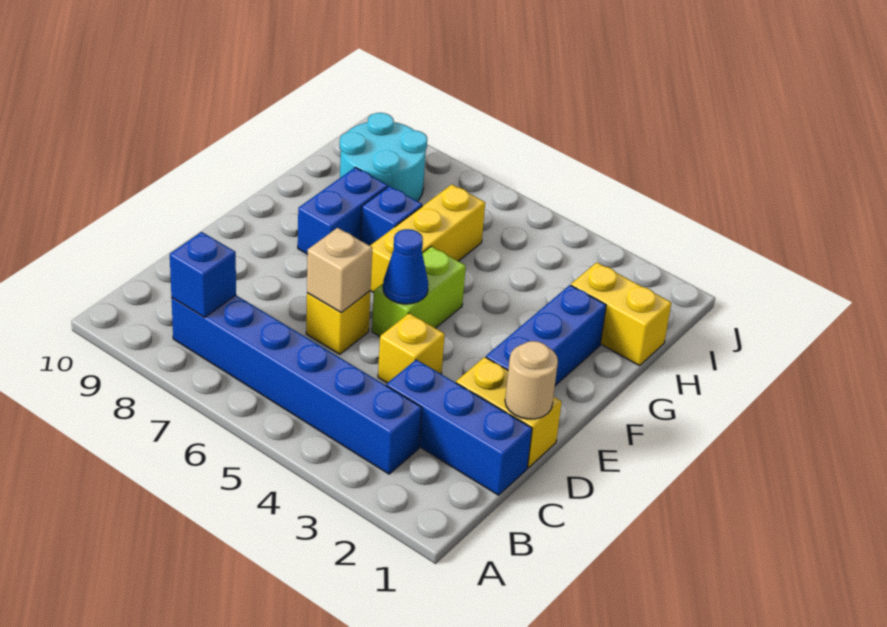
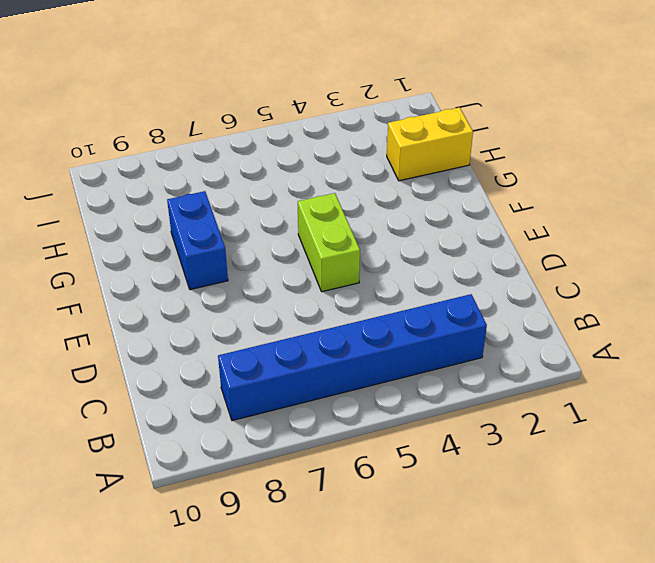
none -> blue 1x3 brick [386,360,532,495]
none -> yellow 1x2 brick [456,357,562,468]
none -> yellow 1x1 brick [378,313,445,383]

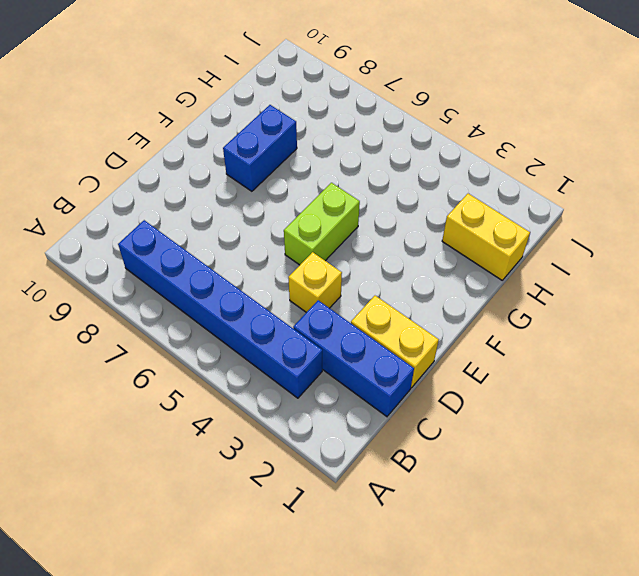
none -> yellow 1x1 brick [306,291,371,354]
none -> blue 1x3 brick [486,285,606,385]
none -> yellow 1x3 brick [370,184,485,293]

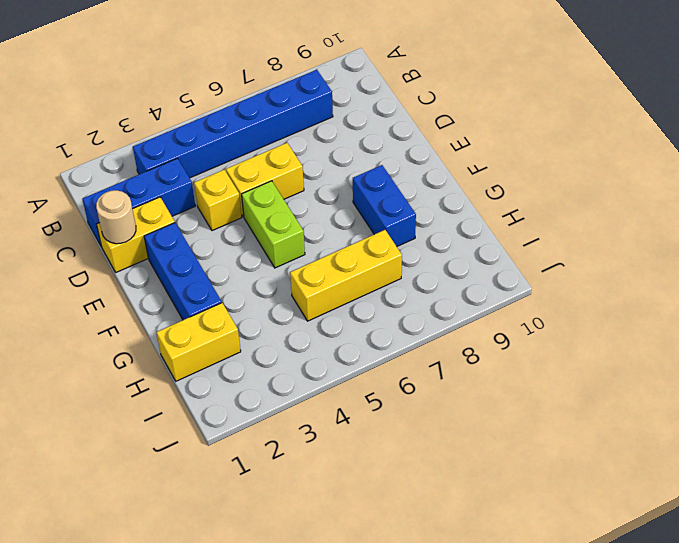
yellow 1x2 brick [226,143,304,217] -> yellow 1x1 brick [306,291,371,354]
yellow 1x3 brick [290,230,402,321] -> yellow 1x3 brick turned to [370,184,485,293]
none -> blue 1x1 brick [361,186,422,246]
none -> cyan 2x2 round brick [340,113,427,201]
none -> blue 1x1 brick [170,232,236,317]

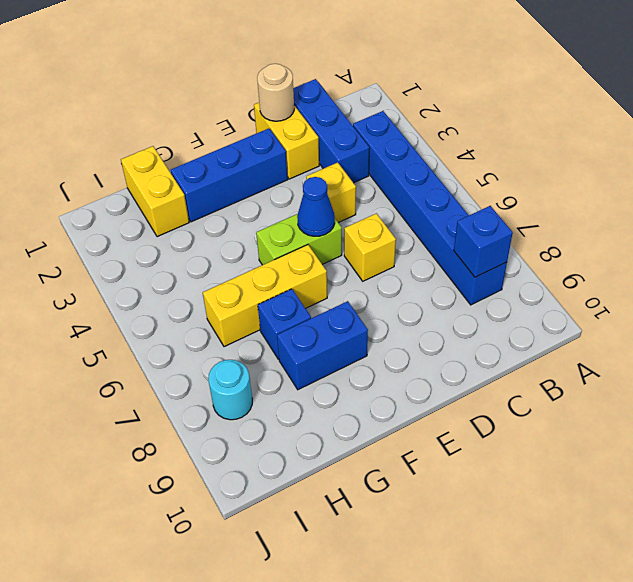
cyan 1x1 round brick [208,360,252,420] -> cyan 2x2 round brick [340,113,427,201]
none -> tan 1x1 brick [307,228,372,313]

